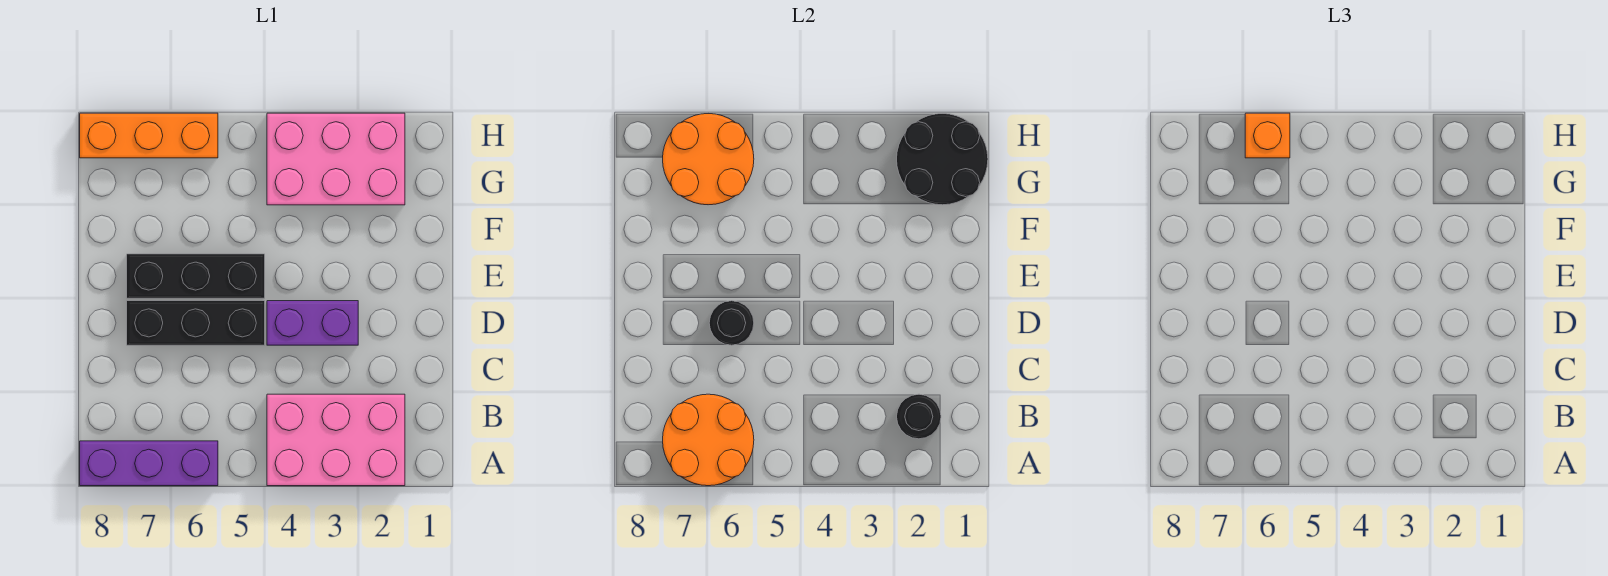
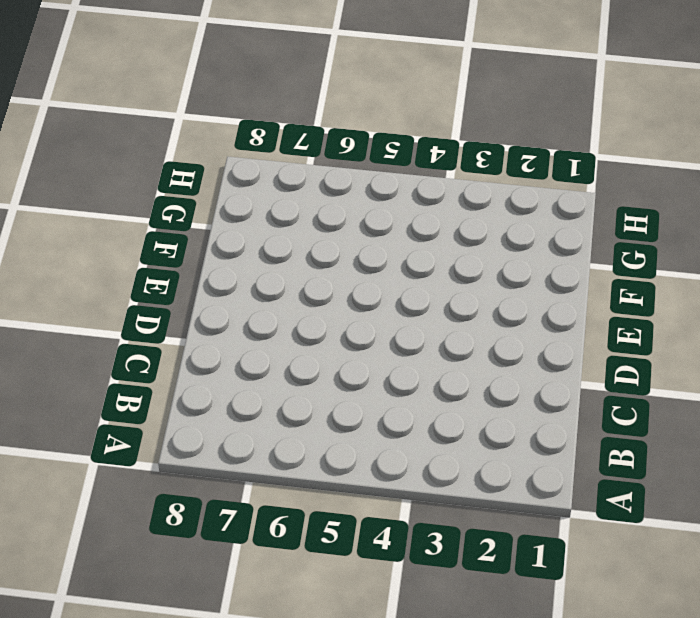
none -> pink 2x3 brick [267,394,405,486]
none -> purple 1x3 brick [80,441,218,486]
none -> purple 1x2 brick [267,301,358,345]

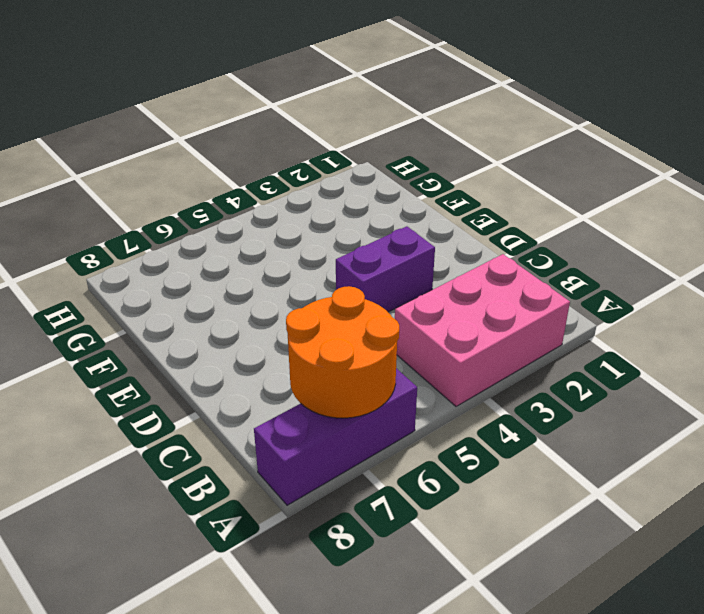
none -> black 1x3 brick [127,301,265,345]
none -> black 1x3 brick [127,254,265,298]
none -> pink 2x3 brick [267,113,405,205]

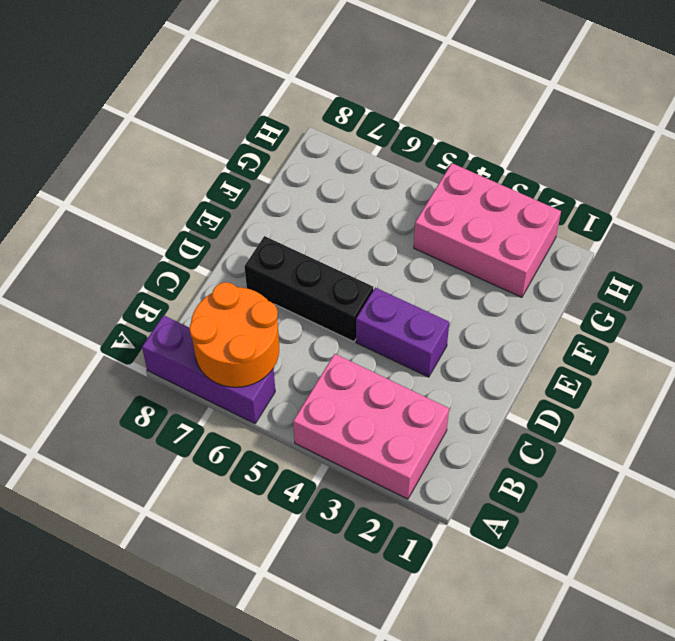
none -> black 1x3 brick [127,254,265,298]
none -> orange 1x3 brick [80,113,218,158]
none -> black 1x1 round brick [897,394,941,439]

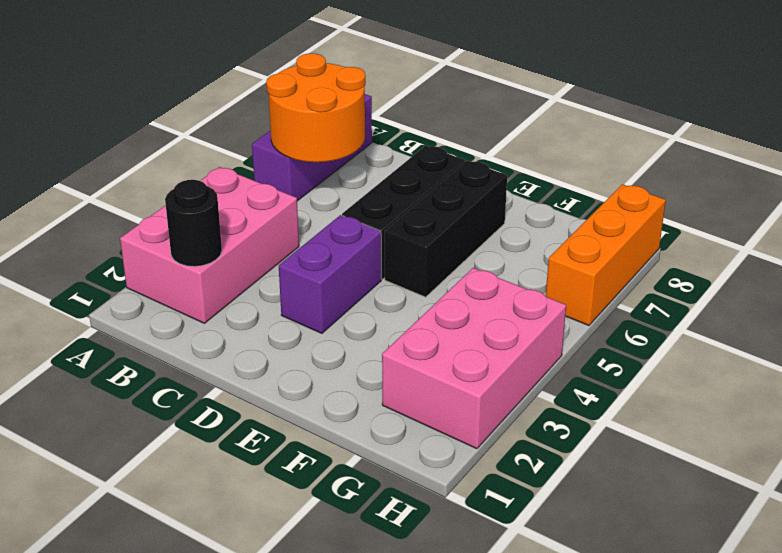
none -> black 1x1 round brick [709,301,754,345]
none -> black 2x2 round brick [897,114,988,205]
none -> orange 2x2 round brick [663,114,754,205]

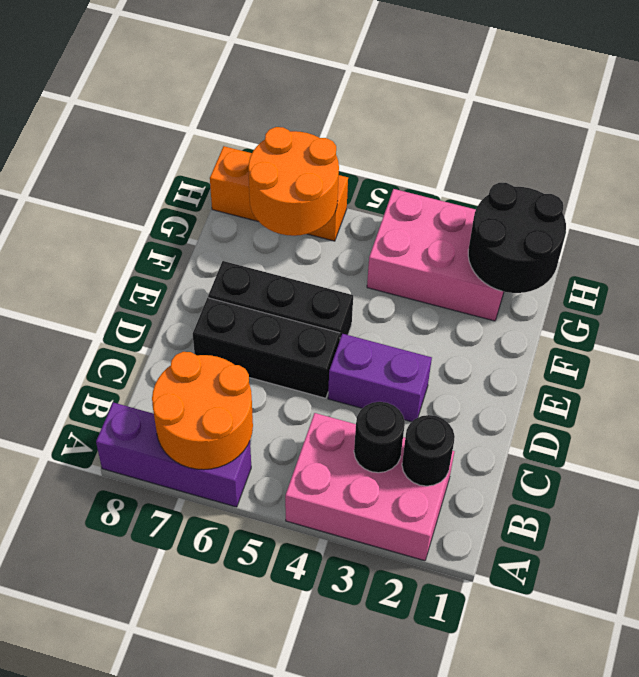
black 1x1 round brick [354,402,405,473] -> black 1x1 round brick moved to [709,301,754,345]
none -> orange 1x1 brick [1245,113,1290,158]

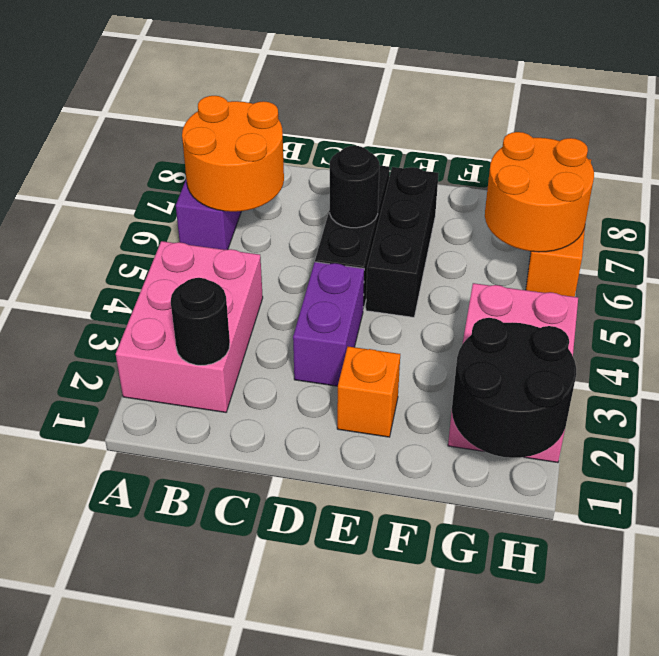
orange 1x1 brick [337,346,400,437] -> orange 1x1 brick moved to [1245,113,1290,158]

